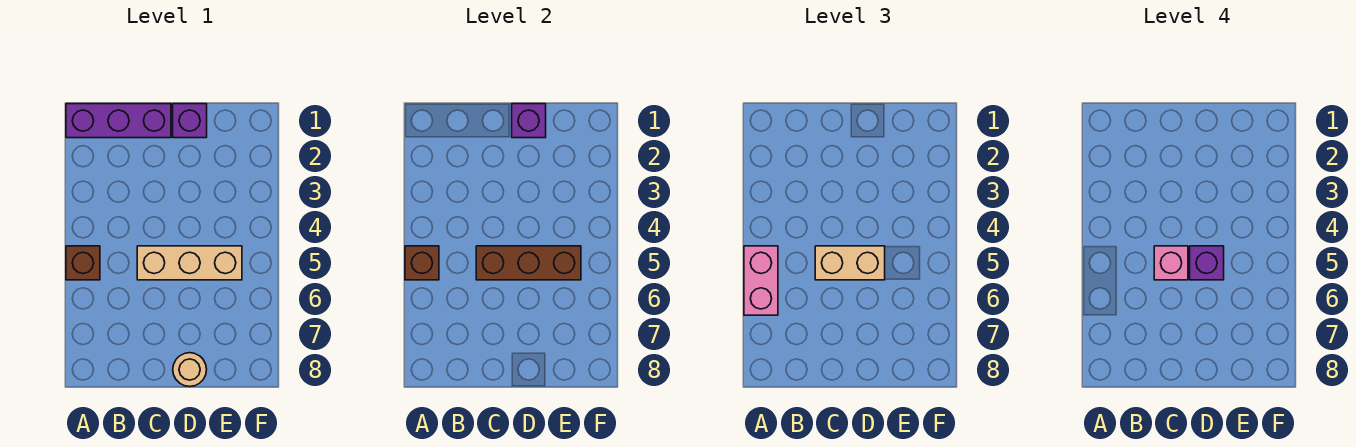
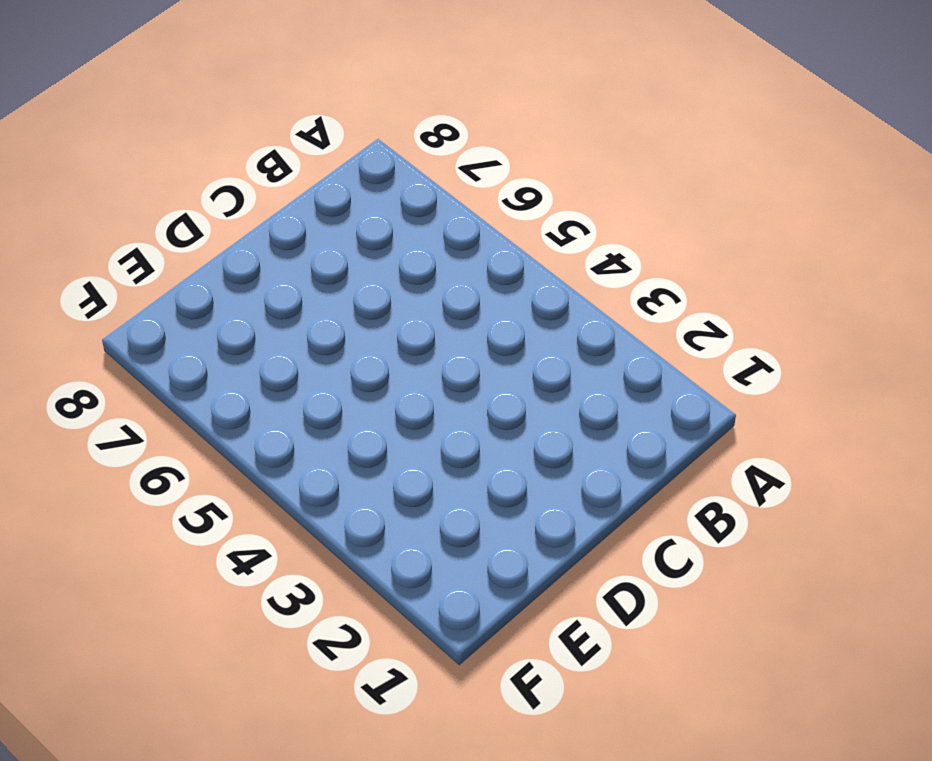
none -> purple 1x3 brick [66,104,171,138]
none -> brown 1x1 brick [66,246,100,280]
none -> tan 1x3 brick [137,246,242,280]

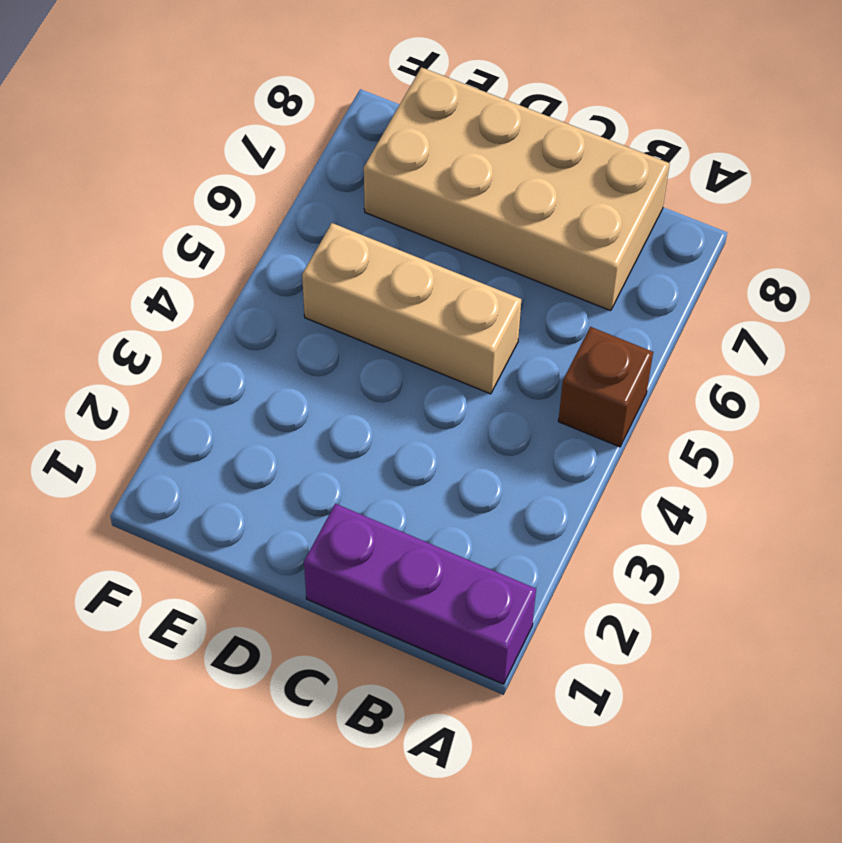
tan 2x4 brick [364,67,670,311] -> tan 1x1 round brick [173,353,207,387]
none -> purple 1x1 brick [173,104,207,138]
none -> brown 1x1 brick [405,246,439,280]
none -> brown 1x3 brick [476,246,581,280]

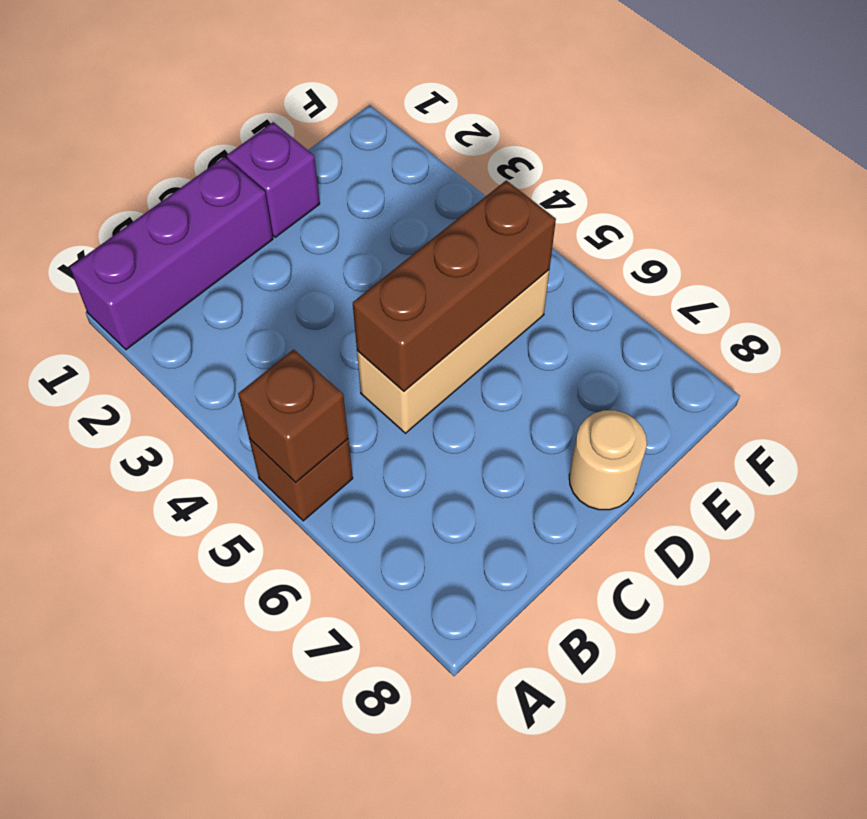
none -> purple 1x1 brick [512,104,546,138]
none -> pink 1x2 brick [744,246,778,315]
none -> tan 1x2 brick [815,246,885,280]

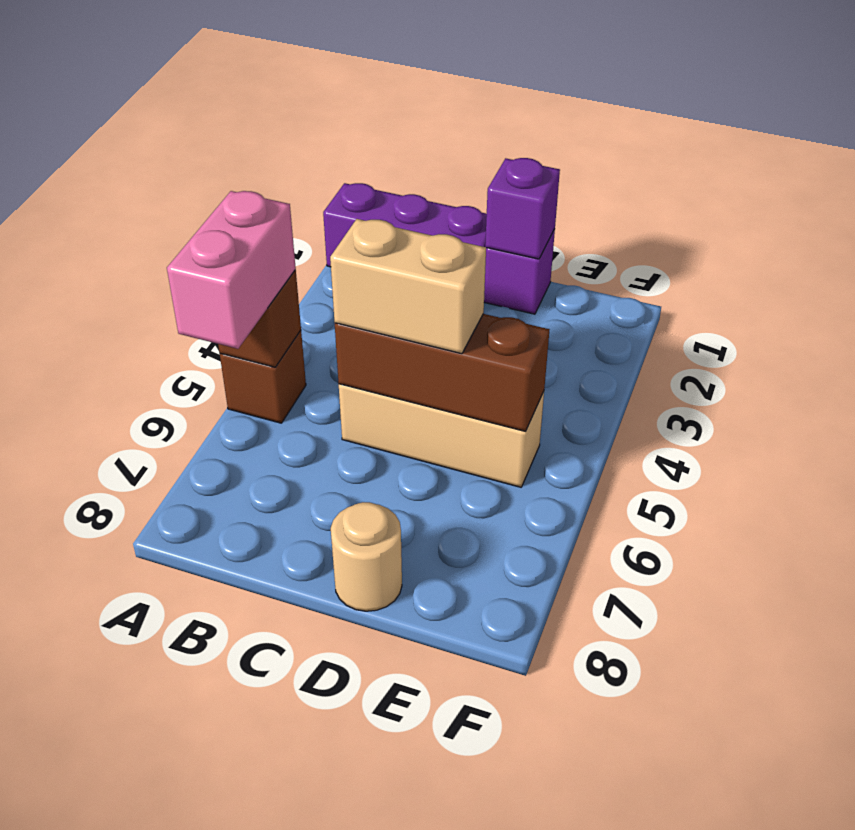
none -> pink 1x1 brick [1154,246,1188,280]
none -> purple 1x1 brick [1190,246,1224,280]

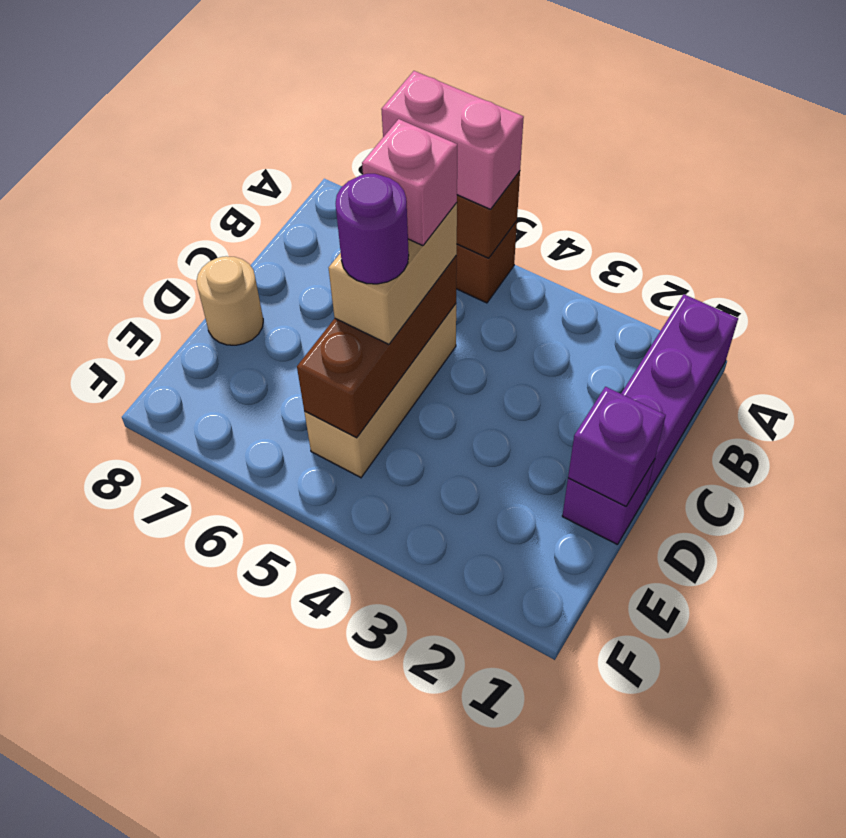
purple 1x1 round brick [336,174,409,284] -> purple 1x1 brick [1190,246,1224,280]

